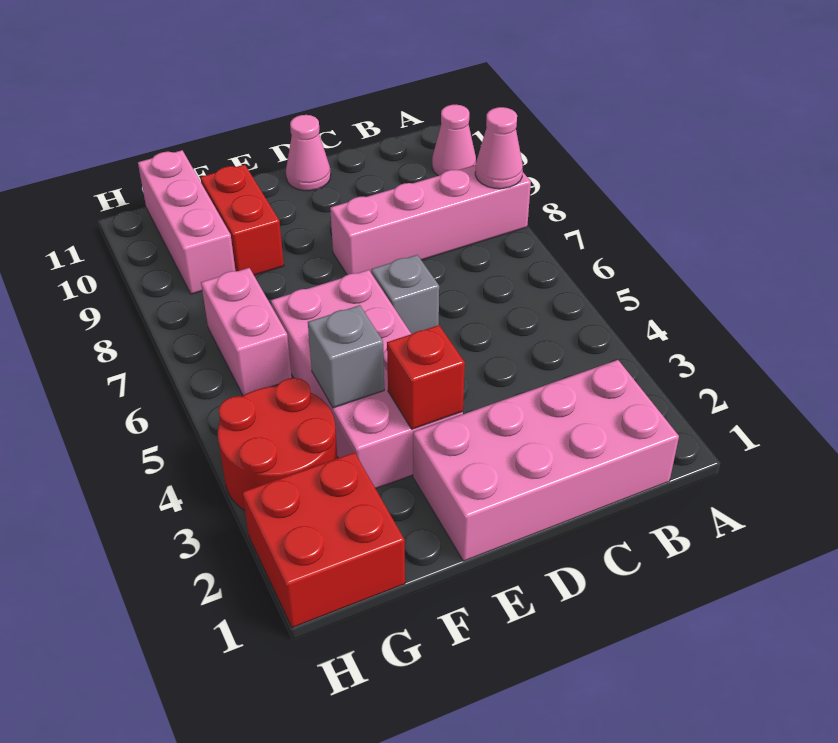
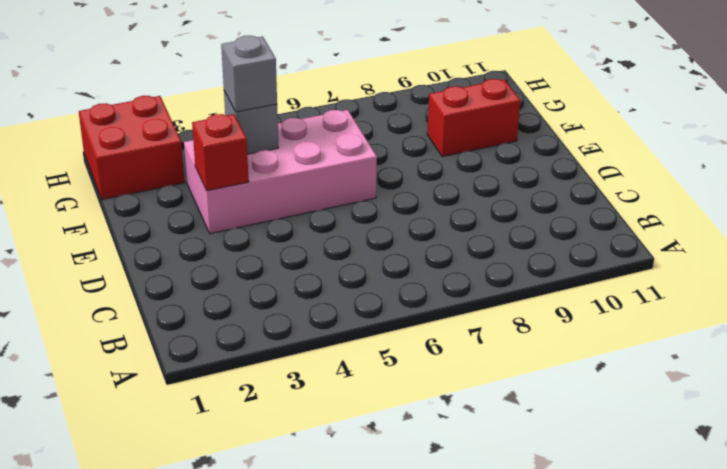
grey 1x1 brick [221,36,277,112] -> grey 1x1 brick moved to [371,255,439,334]
none -> pink 1x4 brick [330,165,531,275]
none -> pink 1x1 cone [432,105,476,176]
none -> pink 2x4 brick [413,360,679,561]

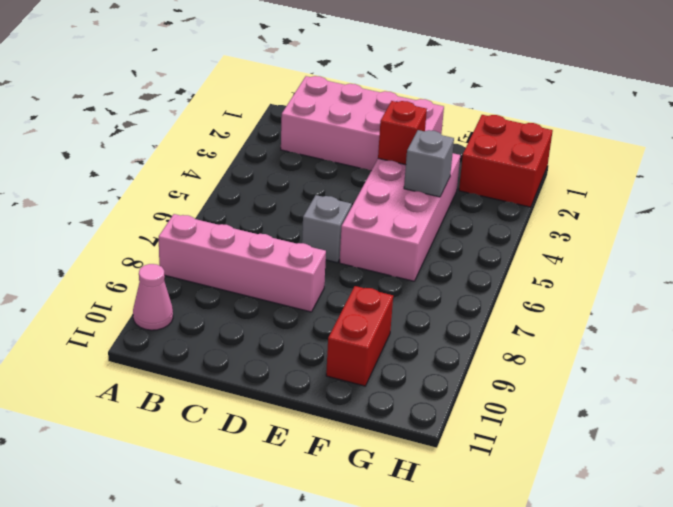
none -> pink 1x1 cone [286,115,331,191]
none -> red 2x2 round brick [218,378,337,510]
none -> pink 1x2 brick [201,268,292,396]

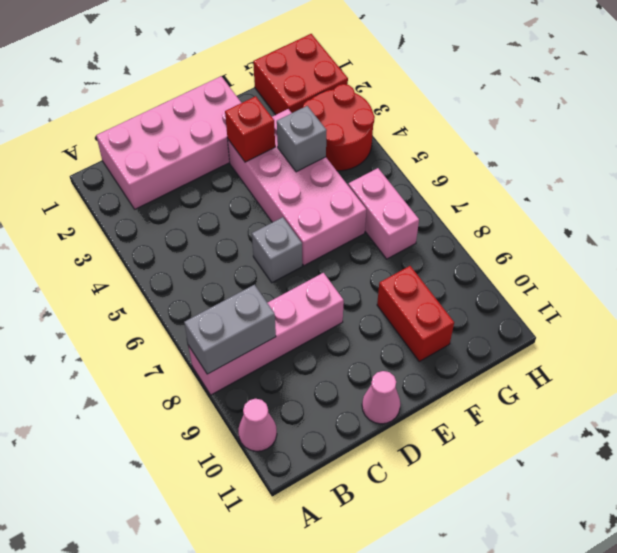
grey 1x2 brick [184,284,276,374] -> pink 1x1 cone [475,107,523,189]
none -> pink 1x3 brick [138,150,235,294]

